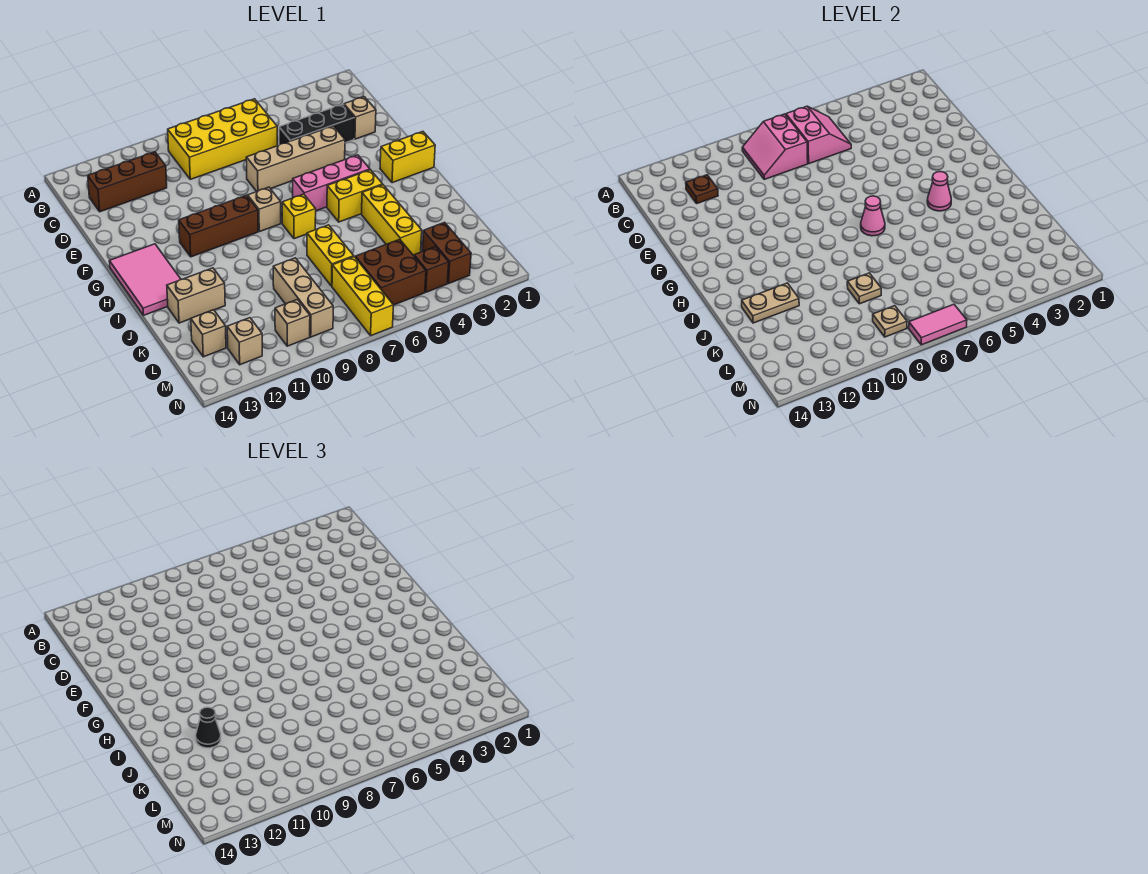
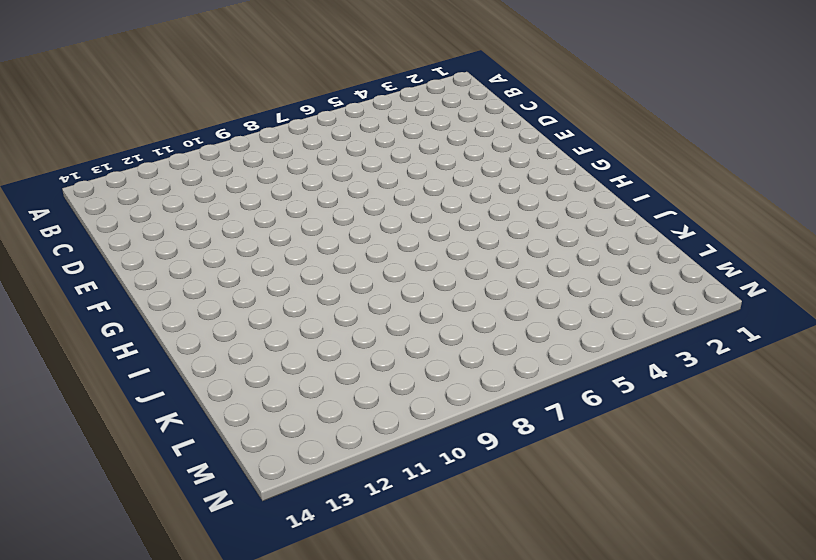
none -> yellow 2x4 brick [168,99,277,179]
none -> brown 1x3 brick [88,152,167,212]
none -> tan 1x1 brick [344,97,376,139]
none -> black 1x3 brick [279,104,354,145]

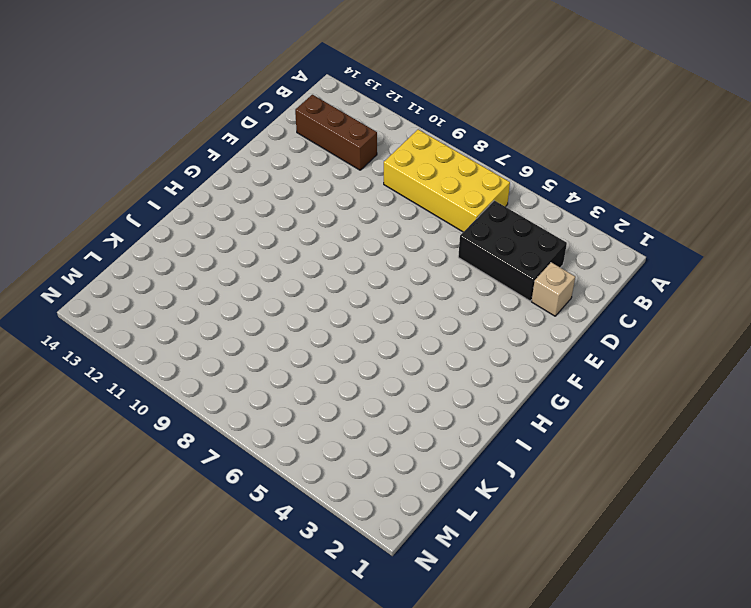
black 2x3 brick [458,200,567,301] -> black 1x3 brick [279,104,354,145]
none -> tan 1x4 brick [246,126,345,191]
none -> yellow 1x2 brick [380,132,435,183]
none -> pink 1x3 brick [293,155,370,211]
none -> tan 1x1 brick [248,187,281,232]

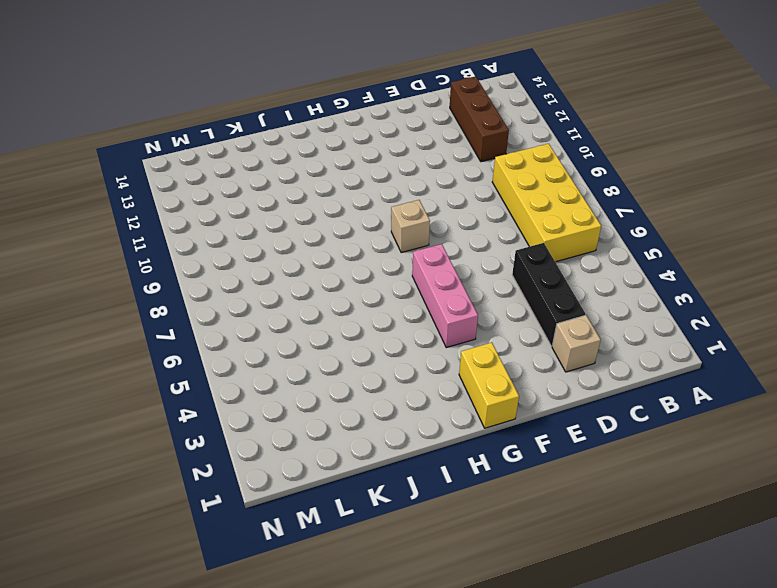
none -> tan 1x4 brick [246,126,345,191]
none -> brown 1x3 brick [179,195,258,257]
none -> pink 2x3 tile [109,244,181,315]
none -> yellow 1x2 brick [327,170,383,222]

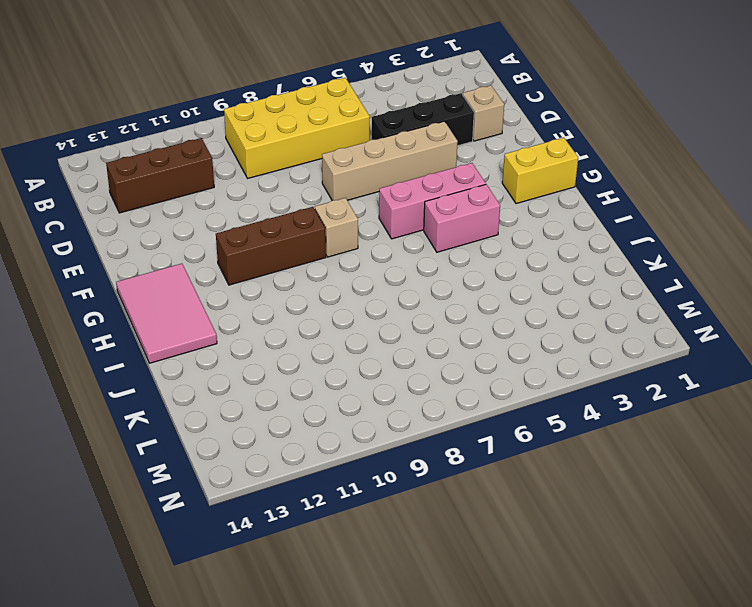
pink 1x2 brick [424,184,500,252] -> yellow 1x2 brick [327,170,383,222]
none -> yellow 1x1 brick [282,194,316,239]
none -> yellow 1x3 brick [362,185,422,255]
none -> yellow 1x2 brick [307,225,354,286]
none -> tan 1x2 brick [167,268,225,323]

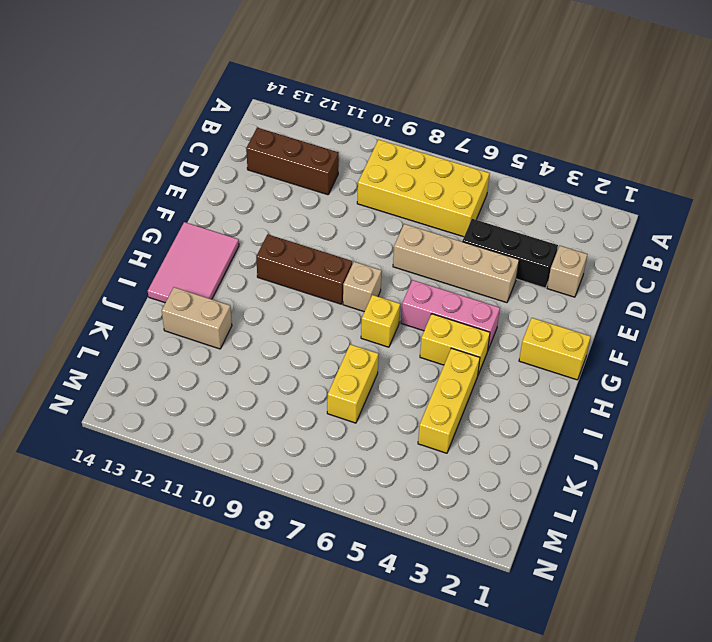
none -> tan 1x3 brick [273,258,333,337]
none -> brown 1x2 brick [422,222,471,284]
none -> brown 2x2 brick [355,239,426,305]
none -> yellow 1x3 brick [332,257,393,336]

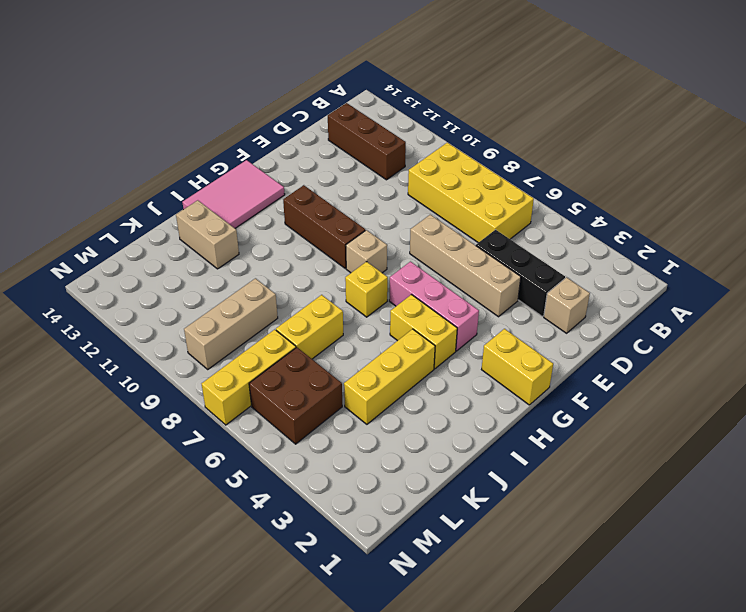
none -> brown 1x2 brick [422,222,471,284]
none -> tan 1x1 brick [191,310,226,357]
none -> brown 1x1 brick [414,247,449,292]
none -> tan 1x1 brick [275,299,310,346]

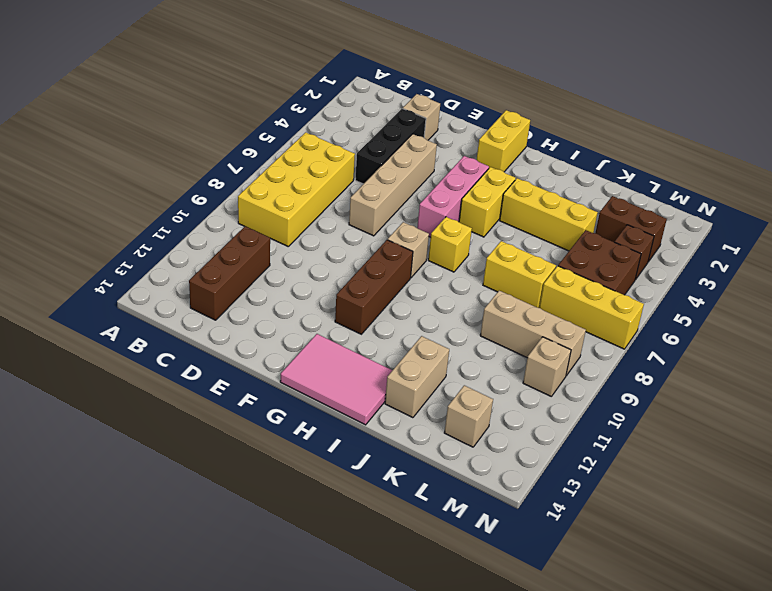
none -> tan 1x1 brick [227,318,262,365]
none -> pink 2x2 slope [786,106,851,164]
none -> pink 2x2 slope [742,114,808,179]
none -> brown 1x1 plate [686,175,718,203]

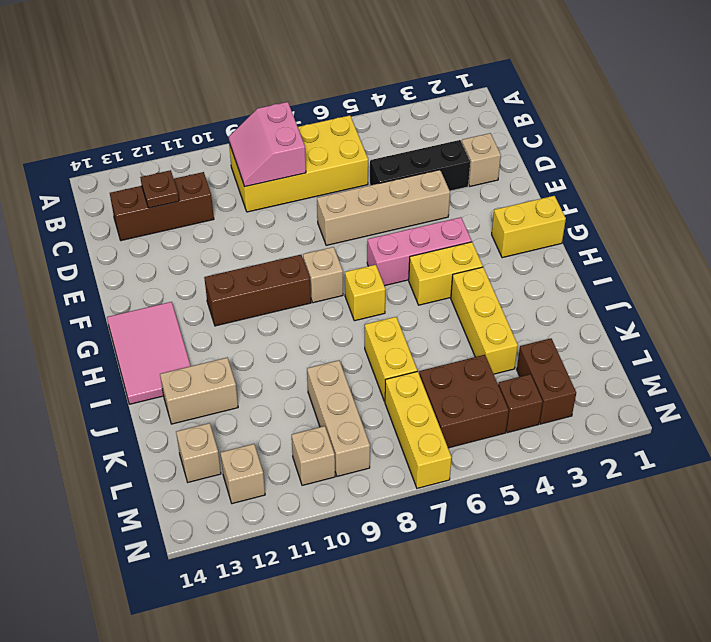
none -> pink 2x2 slope [786,106,851,164]
none -> pink 1x1 cone [927,172,951,211]
none -> pink 1x1 cone [861,196,885,236]
none -> tan 1x2 plate [742,283,799,323]

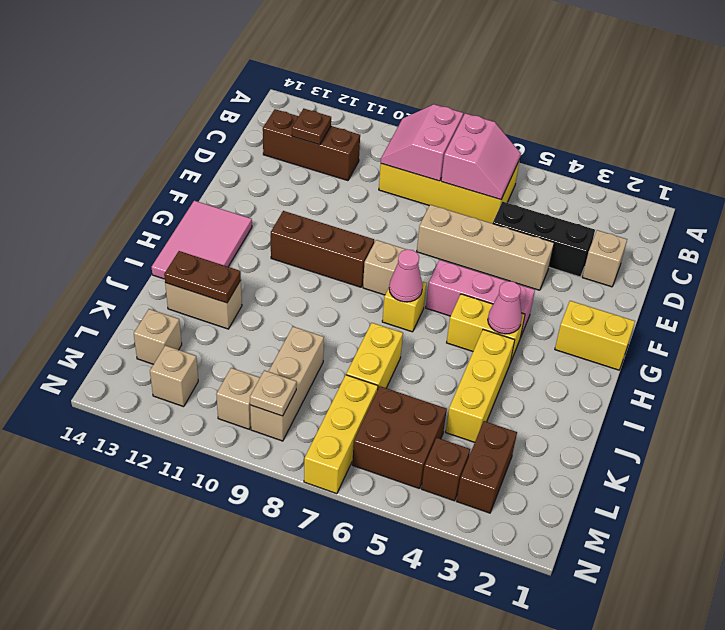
brown 1x2 plate [164,251,241,303] -> tan 1x2 plate [742,283,799,323]
none -> tan 1x1 plate [847,273,881,304]
none -> pink 1x2 tile [909,304,967,345]
none -> black 1x1 cone [196,707,221,748]

